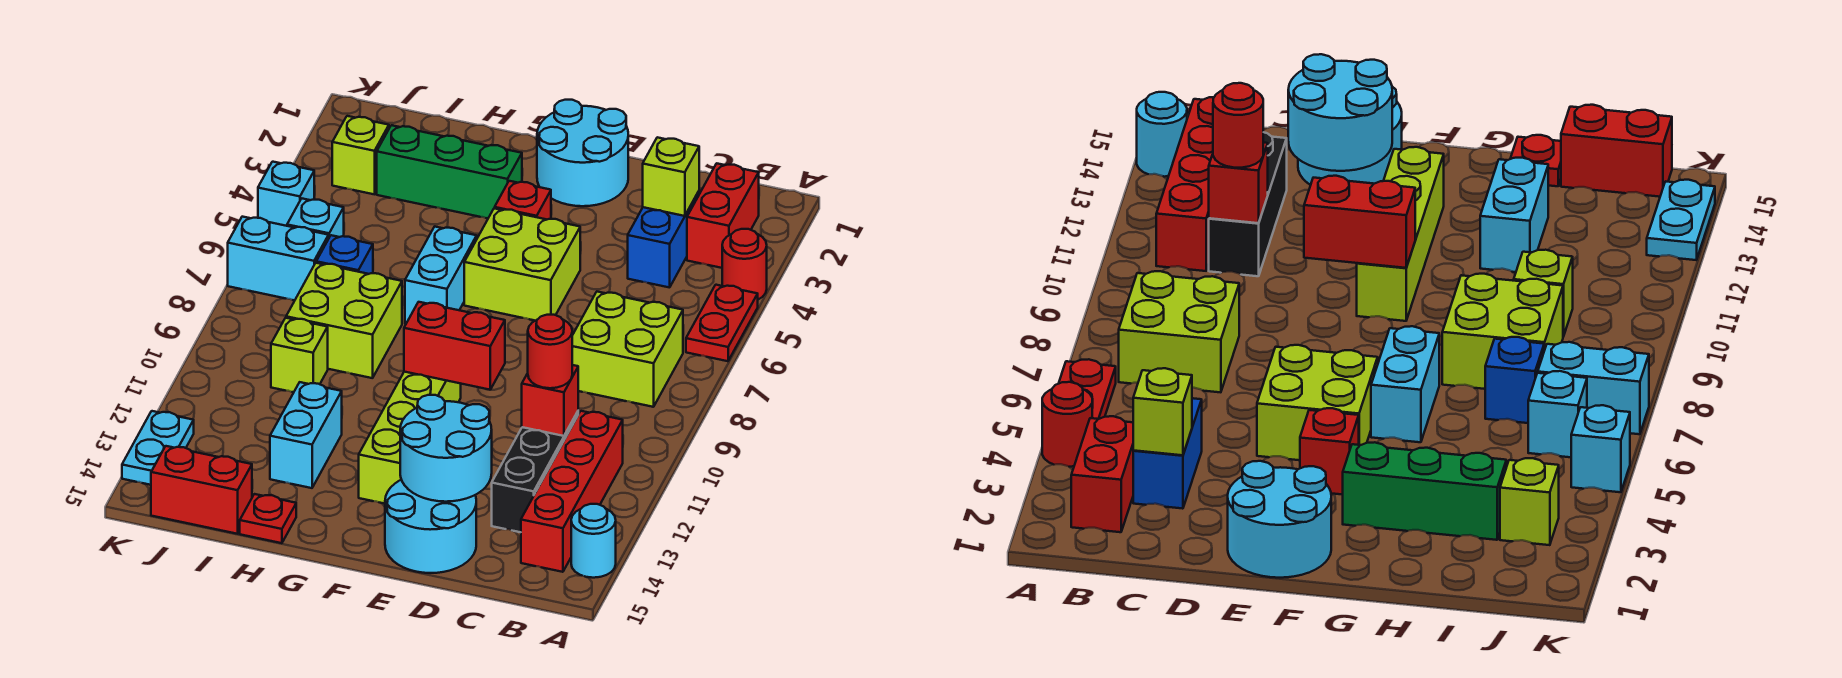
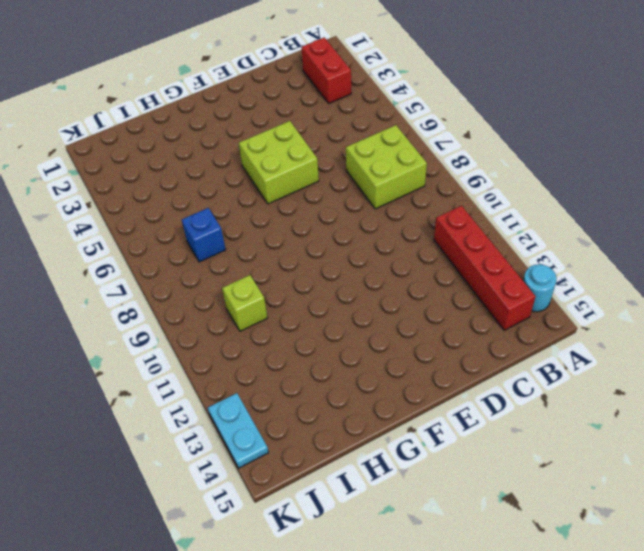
none -> red 1x1 round brick [722,229,767,299]
none -> red 1x2 plate [686,285,758,361]
none -> blue 1x2 brick [628,191,699,288]
none -> black 1x3 brick [492,412,578,532]

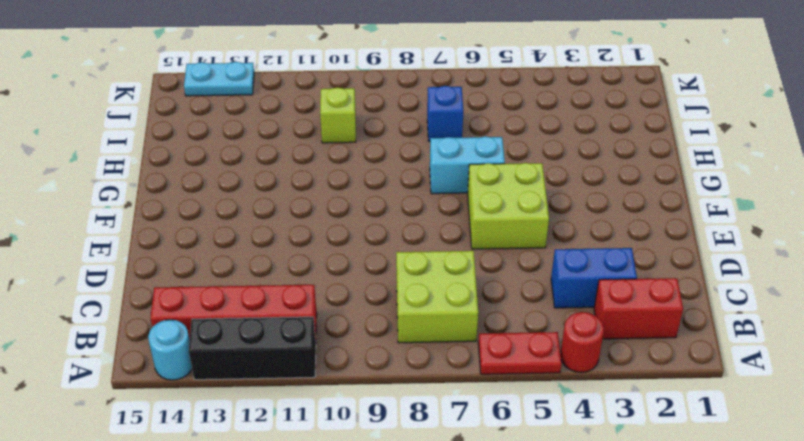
black 1x3 brick [189,317,316,380] -> black 1x3 brick moved to [492,412,578,532]
none -> cyan 2x2 round brick [385,480,476,573]
none -> cyan 2x2 round brick [537,100,628,206]
none -> red 1x1 brick [495,181,551,220]
none -> lime 1x4 brick [359,372,461,504]

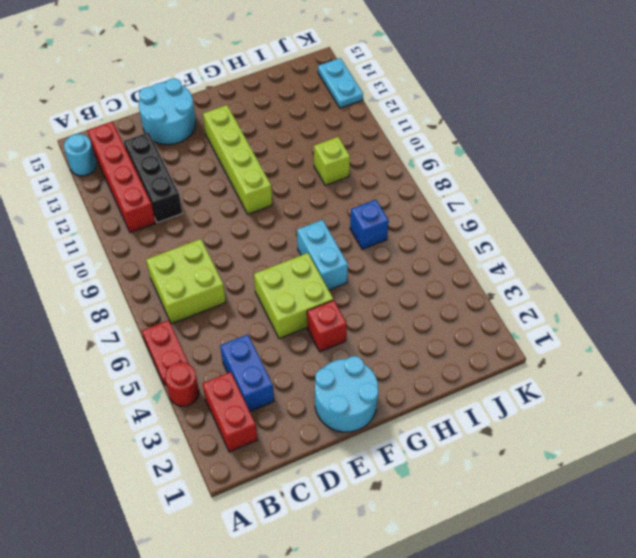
none -> green 1x3 brick [377,125,522,218]
none -> lime 2x2 brick [286,263,402,378]
none -> cyan 1x2 brick [270,382,342,488]
none -> red 1x1 plate [240,494,296,543]

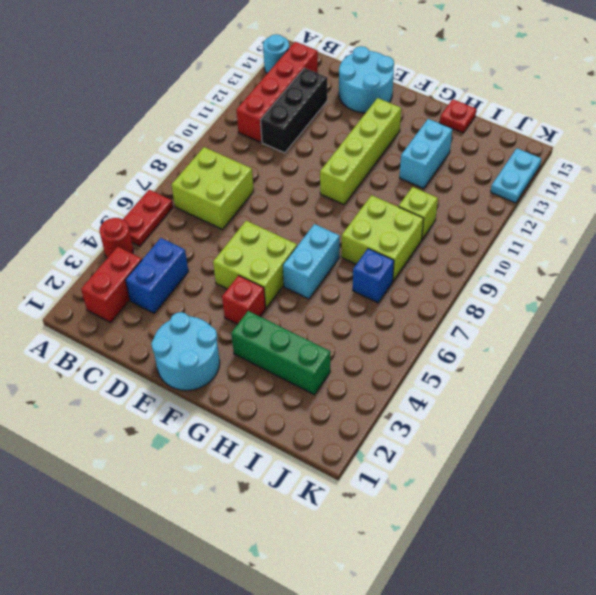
none -> red 1x2 brick [151,446,252,534]
none -> lime 1x1 brick [332,116,389,194]
none -> cyan 1x1 brick [287,199,344,237]
none -> cyan 1x2 brick [228,217,329,300]

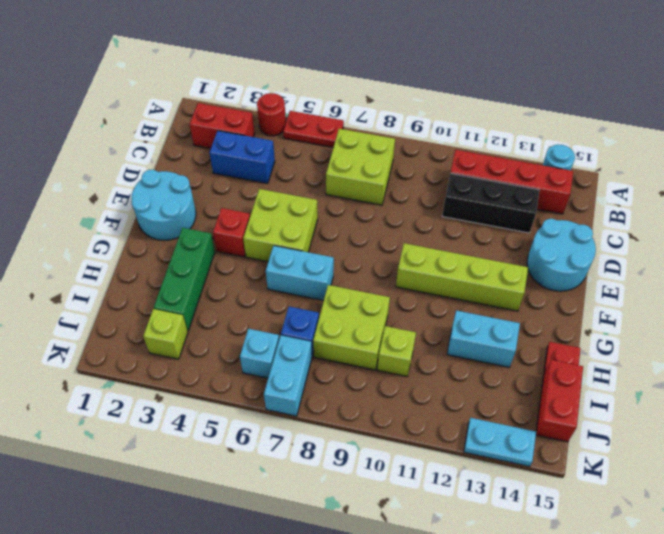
none -> cyan 1x1 brick [258,162,314,226]
none -> lime 1x1 brick [643,137,699,216]
none -> red 1x1 brick [522,365,578,436]
none -> cyan 2x2 round brick [400,395,492,502]

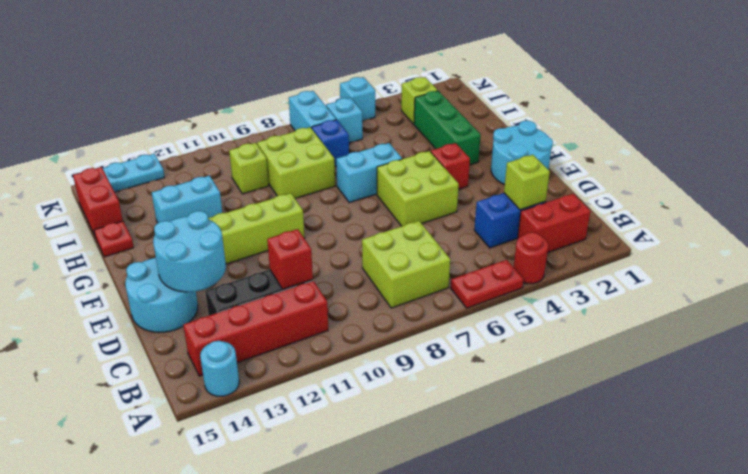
none -> red 1x2 brick [404,302,505,390]
none -> red 1x1 round brick [528,315,572,388]

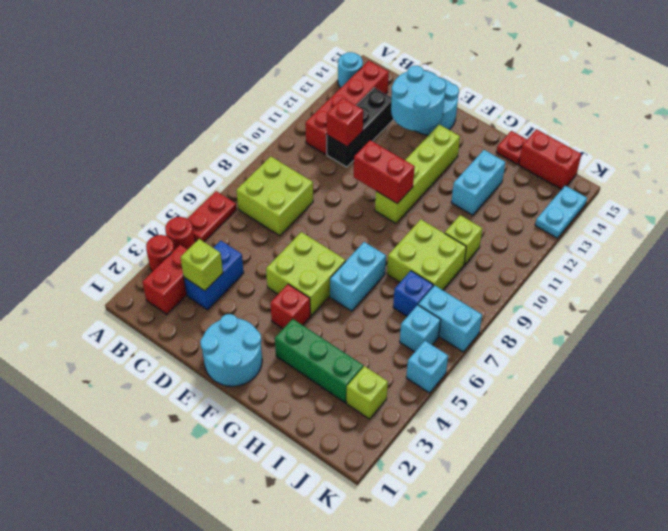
red 1x1 round brick [146,235,174,272] -> red 1x1 round brick moved to [528,315,572,388]

